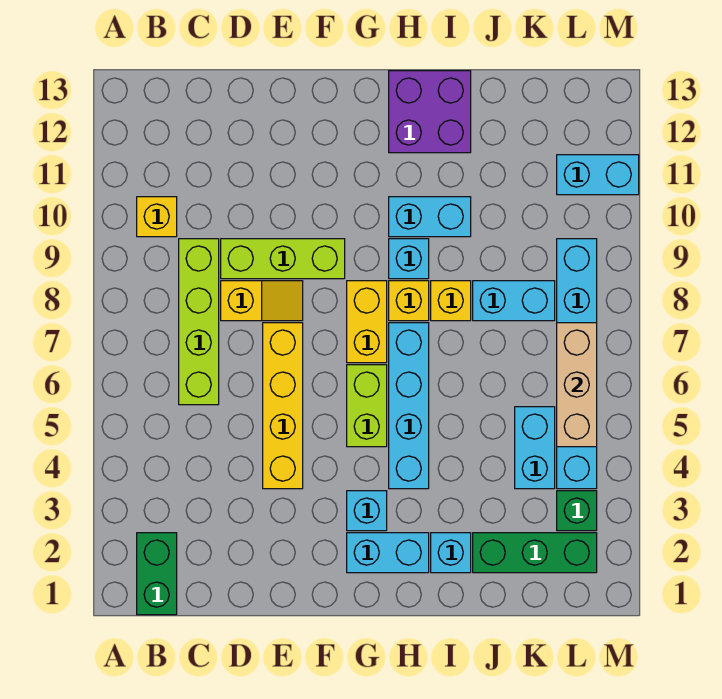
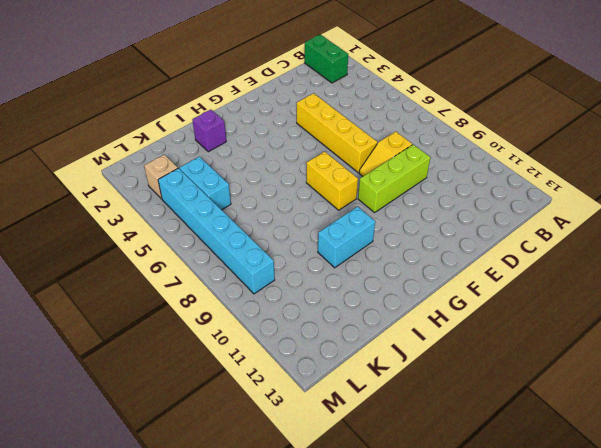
purple 1x1 brick [192,110,226,152] -> cyan 1x1 brick [431,533,471,573]
tan 1x1 brick [144,155,178,199] -> green 1x1 brick [557,491,597,531]
none -> yellow 1x1 brick [137,197,177,237]
none -> lime 1x4 brick [179,239,219,405]
none -> cyan 1x2 brick [347,533,429,573]

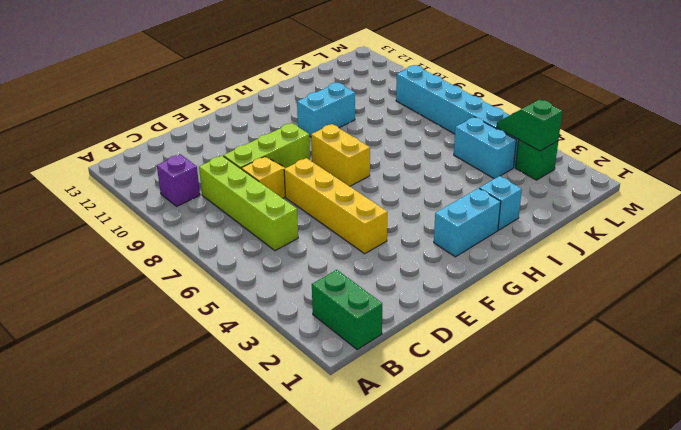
purple 1x1 brick [157,154,200,206] -> yellow 1x1 brick [137,197,177,237]
green 1x2 slope [497,100,562,151] -> none
none -> cyan 1x1 brick [347,491,387,531]
none -> lime 1x2 brick [347,365,387,447]
none -> cyan 1x4 brick [389,323,429,489]

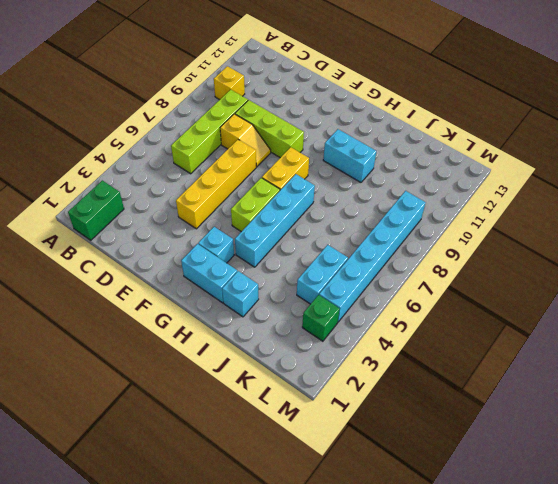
none -> yellow 1x1 brick [389,281,429,321]
none -> cyan 1x1 brick [389,239,429,279]
none -> purple 2x2 brick [389,71,471,153]

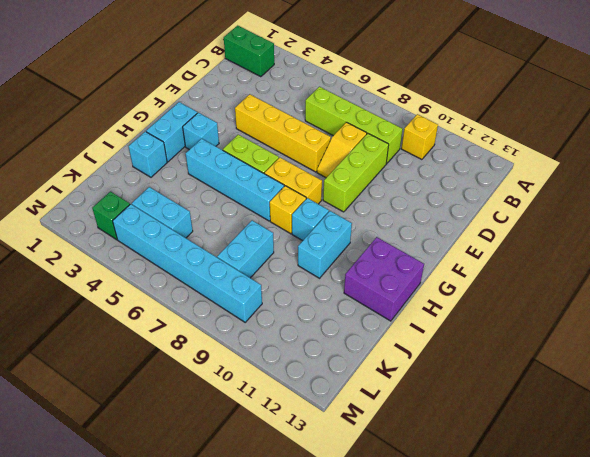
none -> yellow 1x1 brick [431,281,471,321]
none -> green 1x3 brick [473,533,597,573]
none -> cyan 1x2 brick [557,155,639,195]

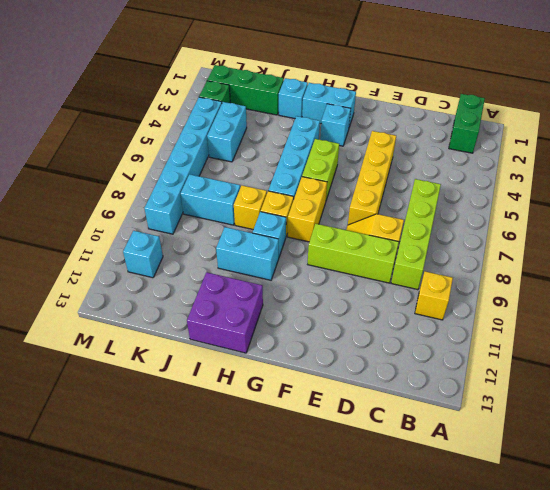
cyan 1x1 brick [123,231,163,278] -> cyan 1x2 brick [557,155,639,195]
none -> tan 1x3 brick [557,323,597,447]

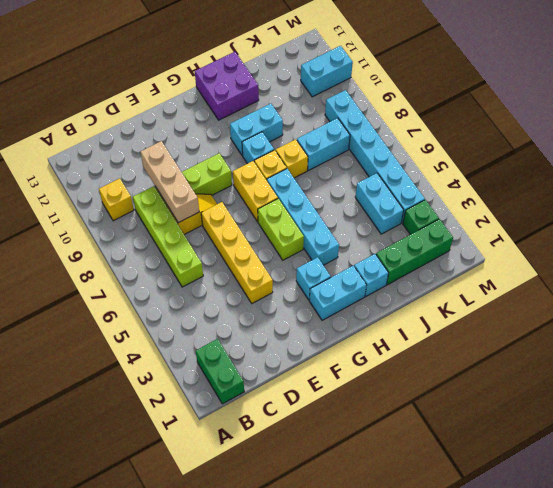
tan 1x3 brick [140,141,199,223] -> tan 1x3 brick moved to [557,323,597,447]

